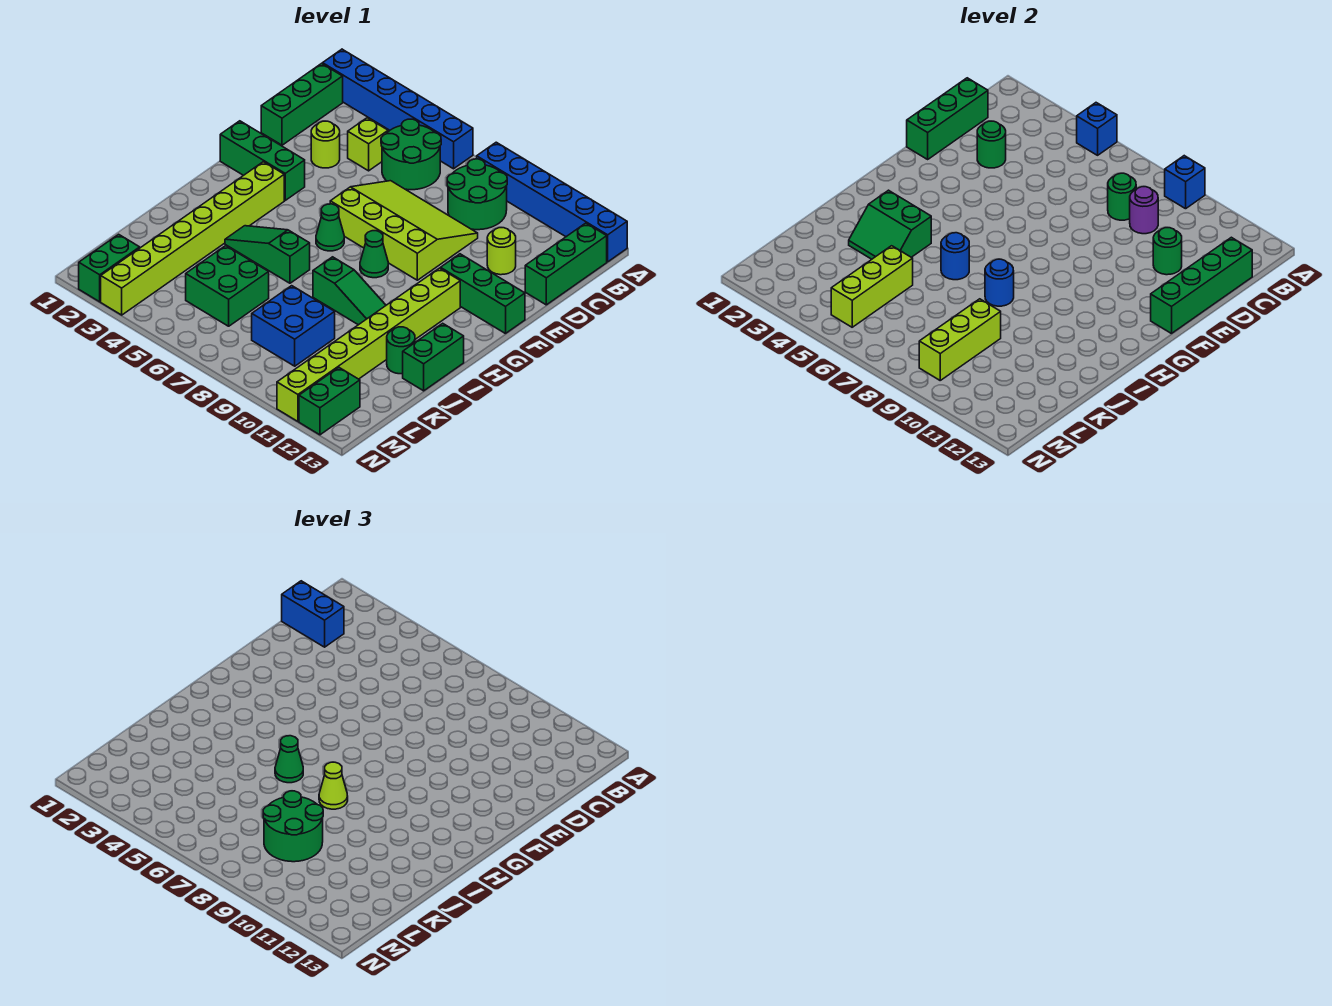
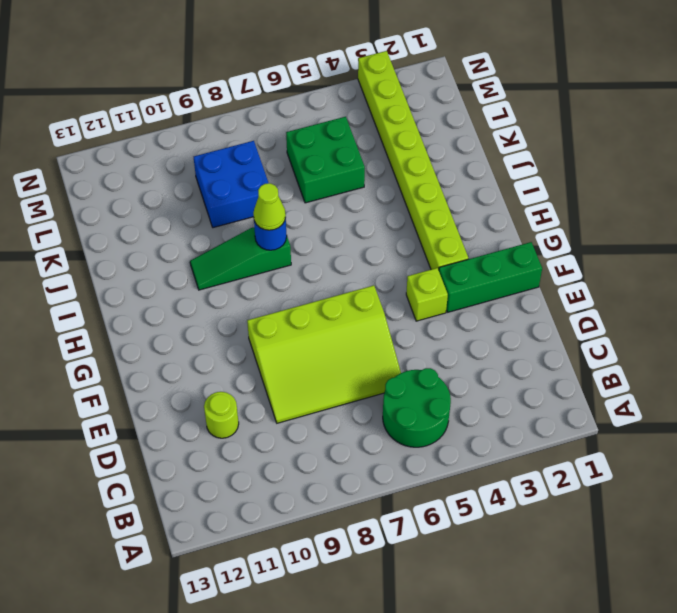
lime 1x1 brick [406,268,448,321] -> lime 1x1 brick moved to [348,118,388,171]
none -> blue 1x6 brick [323,49,473,169]
none -> blue 1x6 brick [477,142,627,262]
none -> green 1x3 brick [261,64,343,145]
none -> green 2x2 round brick [447,159,507,230]

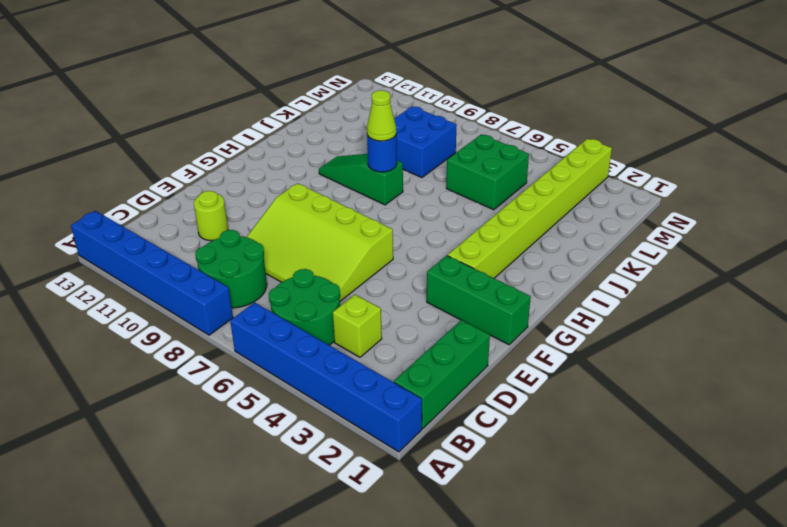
none -> green 1x3 brick [525,223,607,305]
none -> lime 1x1 round brick [311,121,340,168]
none -> green 1x3 brick [441,254,525,334]
none -> green 1x1 cone [316,204,344,251]

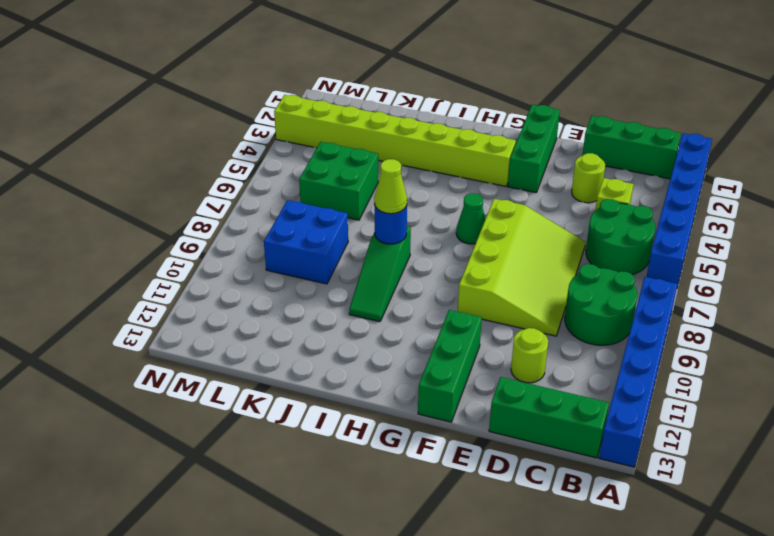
none -> green 1x1 cone [360,231,388,278]
none -> lime 1x8 brick [277,268,460,421]
none -> green 1x3 slope [225,226,310,283]
none -> green 1x2 brick [403,323,464,391]

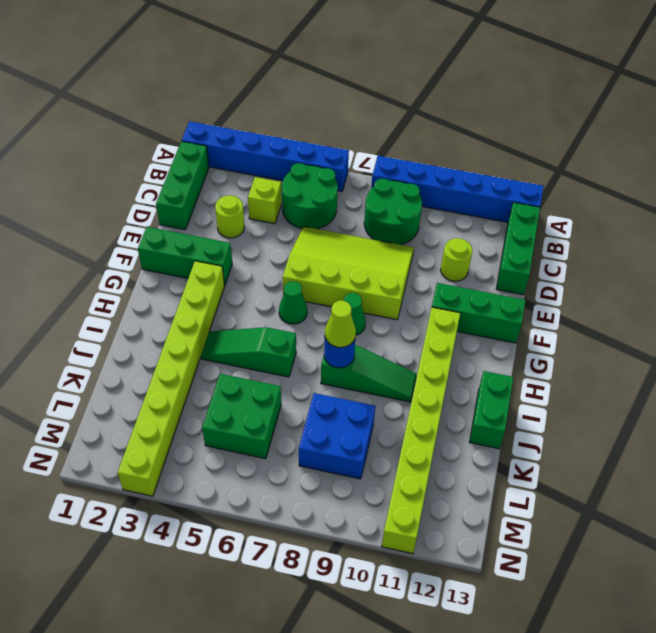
none -> green 1x1 round brick [387,327,415,374]
none -> green 1x2 brick [79,234,140,302]
none -> green 1x2 brick [299,368,360,435]
none -> blue 1x1 brick [1077,103,1117,155]

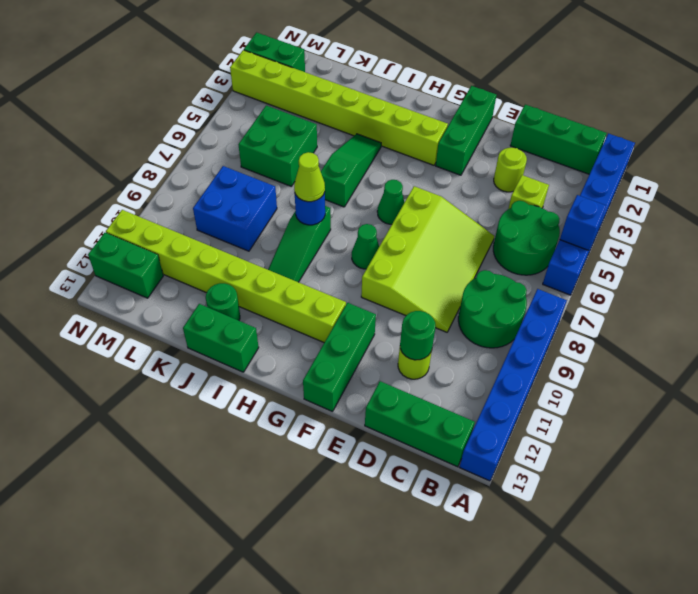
none -> blue 1x1 brick [1165,156,1205,209]
none -> green 1x3 brick [907,78,988,159]
none -> green 1x1 round brick [1108,173,1136,220]
none -> purple 1x1 round brick [1130,187,1158,234]

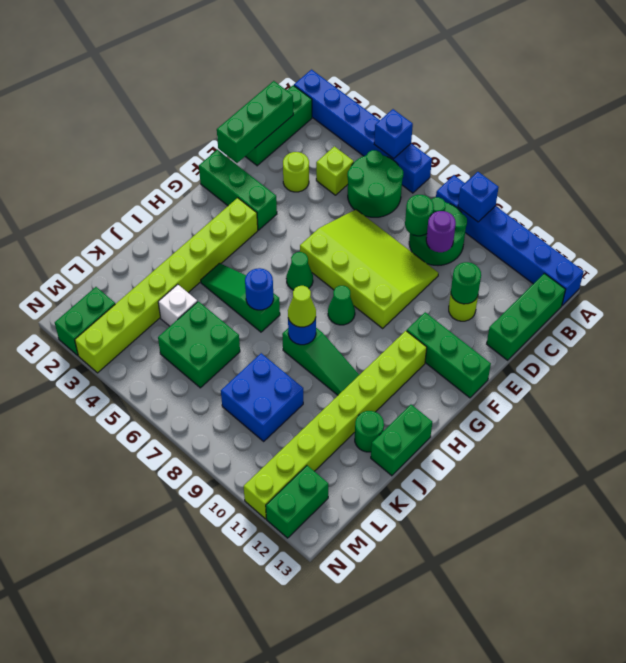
white 1x1 brick [158,284,197,326] -> none
none -> green 1x4 brick [1151,237,1252,334]
none -> green 1x1 round brick [977,121,1006,168]
none -> green 2x2 slope [849,190,931,259]
none -> lime 1x3 brick [831,246,913,327]

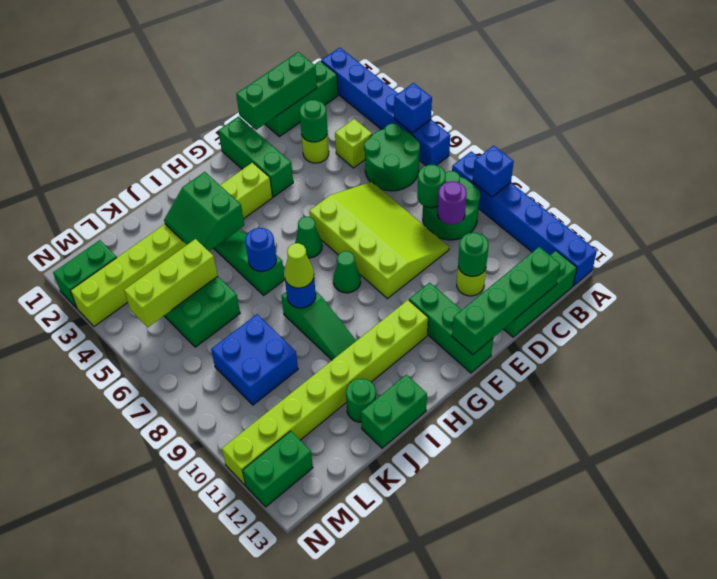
none -> lime 1x3 brick [919,299,1001,380]
none -> blue 1x2 brick [282,581,344,647]
none -> green 1x1 cone [275,736,303,783]
none -> green 2x2 round brick [263,791,323,862]

